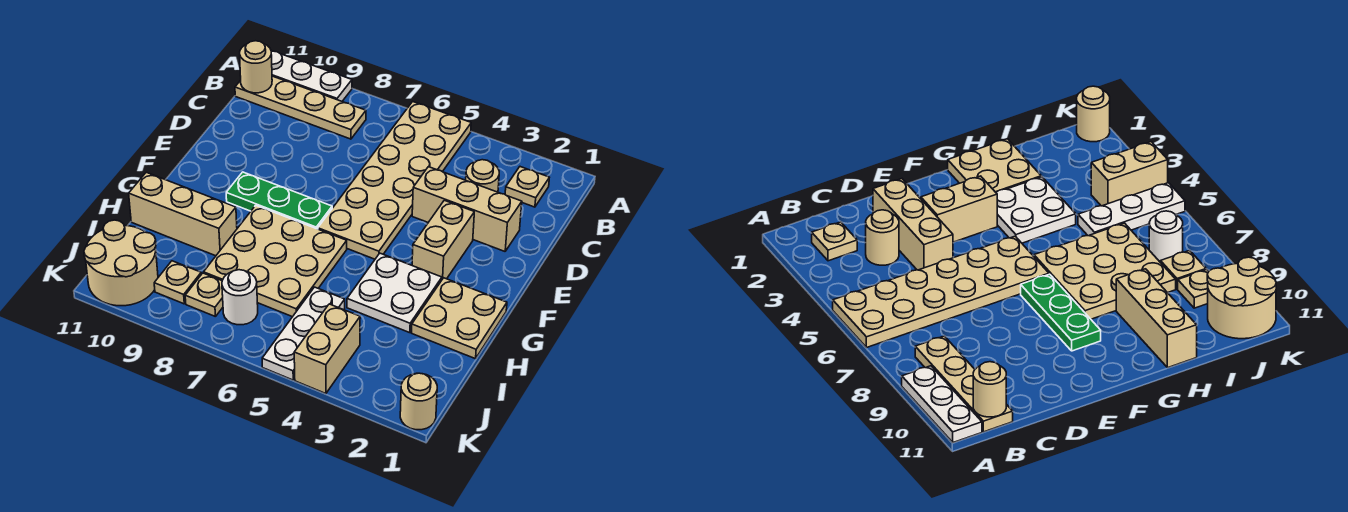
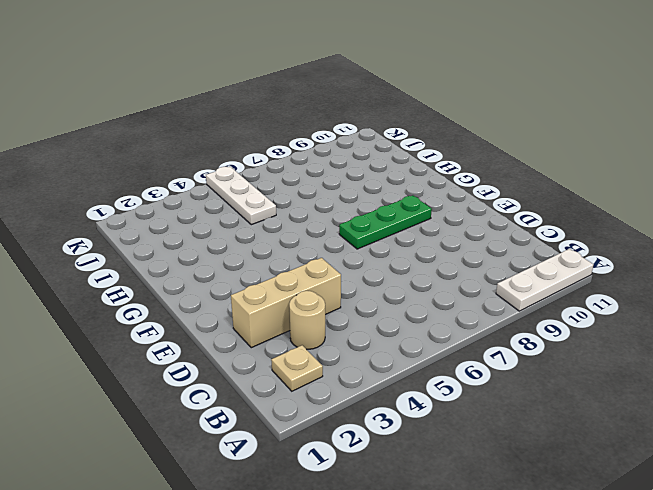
none -> tan 2x6 plate [318,102,471,259]
none -> tan 1x4 plate [235,76,366,139]
none -> tan 1x2 brick [412,200,474,279]

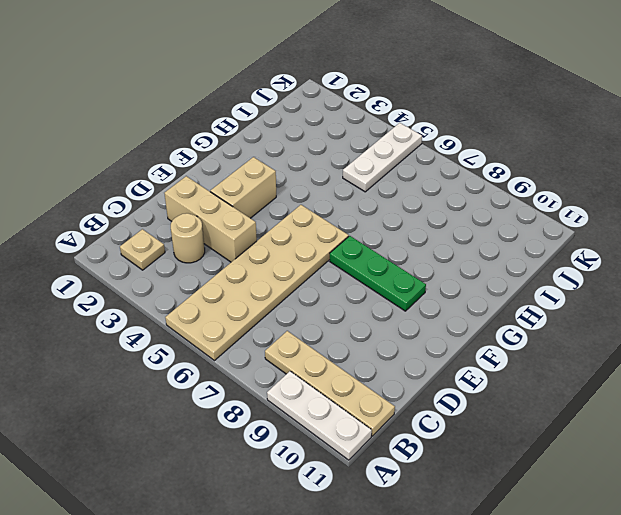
none -> tan 2x2 plate [412,278,507,359]
none -> white 2x2 plate [347,253,442,333]
none -> tan 3x3 plate [204,205,347,317]

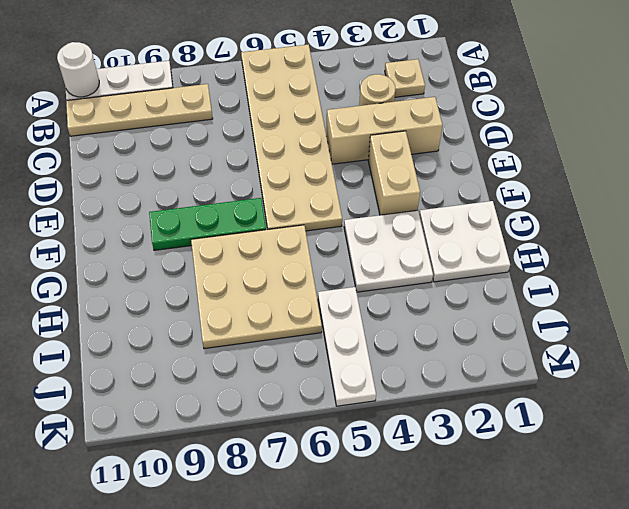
white 1x1 round brick [57,42,99,97] -> white 1x1 round brick moved to [222,270,258,325]
white 2x2 plate [419,201,510,282] -> tan 2x2 plate [412,278,507,359]
none -> tan 1x3 brick [129,172,237,256]
none -> tan 1x2 brick [294,304,360,394]
none -> tan 1x1 plate [185,273,223,317]

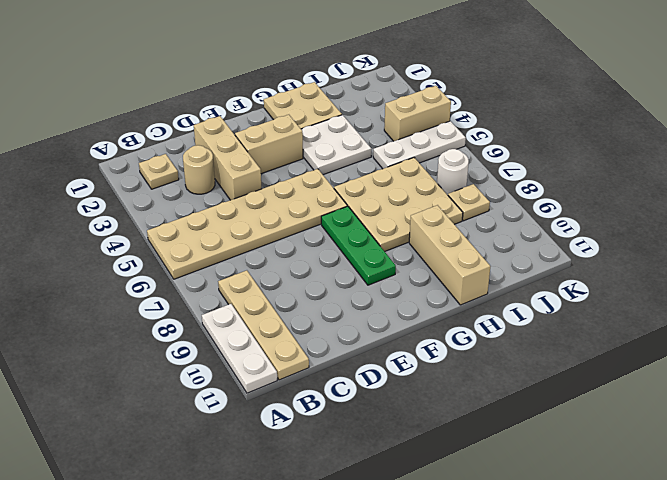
none -> tan 1x1 plate [154,261,201,304]
none -> tan 2x2 round brick [84,220,158,306]
none -> tan 1x1 round brick [400,373,437,430]

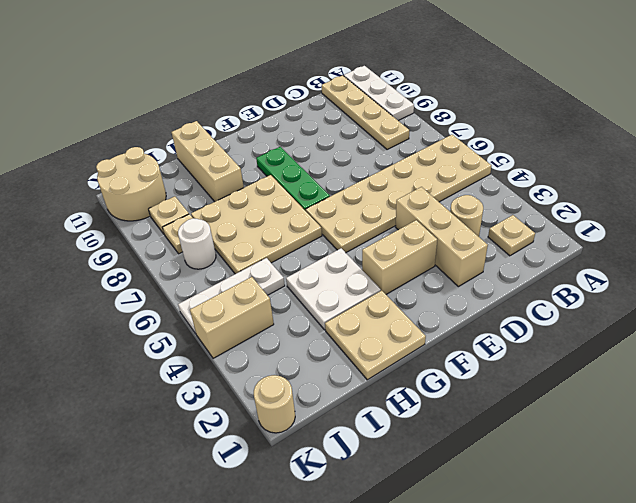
none -> tan 1x1 round brick [240,41,272,93]

